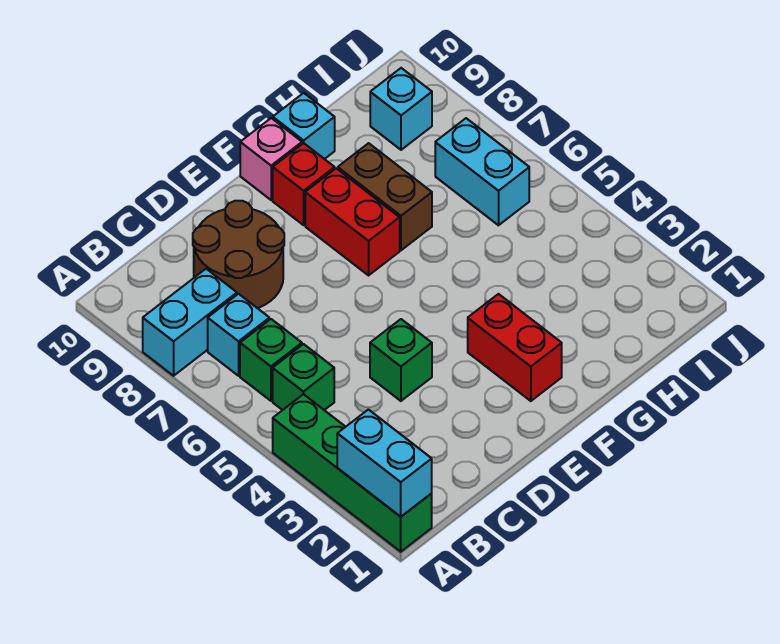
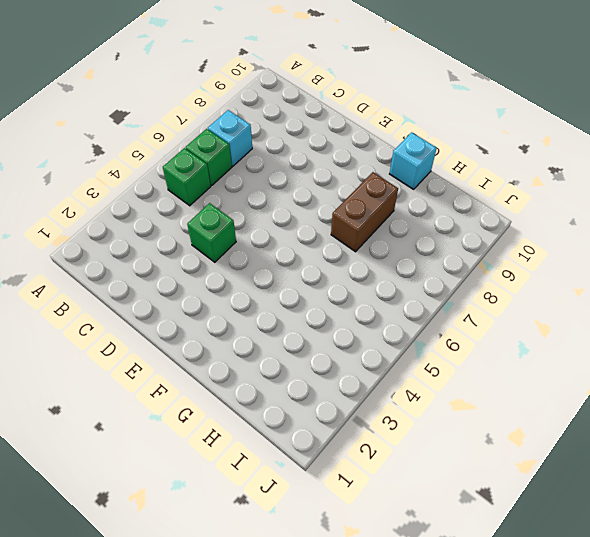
none -> green 1x4 brick [273,394,432,552]
none -> cyan 1x2 brick [143,269,237,376]
none -> brown 2x2 round brick [193,201,284,308]

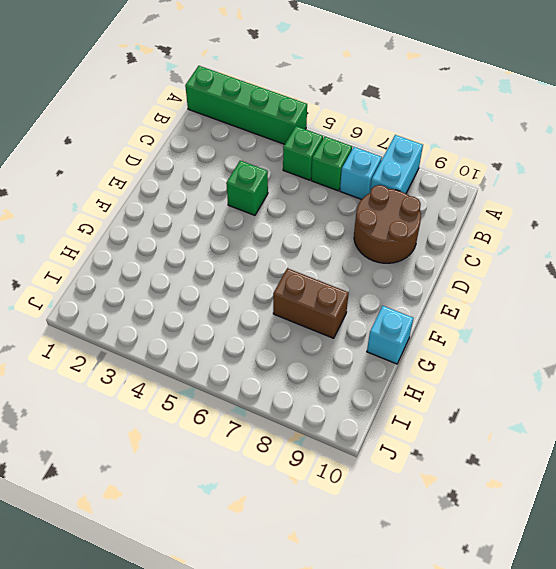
none -> red 1x2 brick [468,294,562,401]
none -> red 1x2 brick [305,168,400,275]
none -> red 1x1 brick [273,143,335,225]

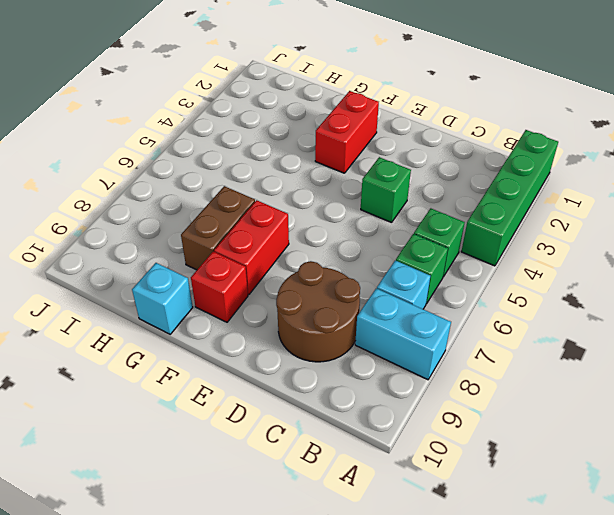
none -> pink 1x1 brick [240,118,302,200]
none -> cyan 1x2 brick [435,118,529,225]
none -> cyan 1x1 brick [370,68,432,150]

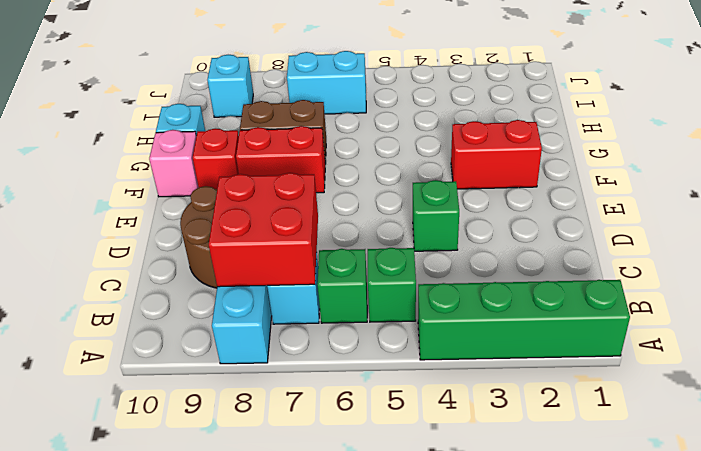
red 2x2 brick [209,173,318,287] -> none
none -> cyan 1x2 brick [337,410,432,517]

